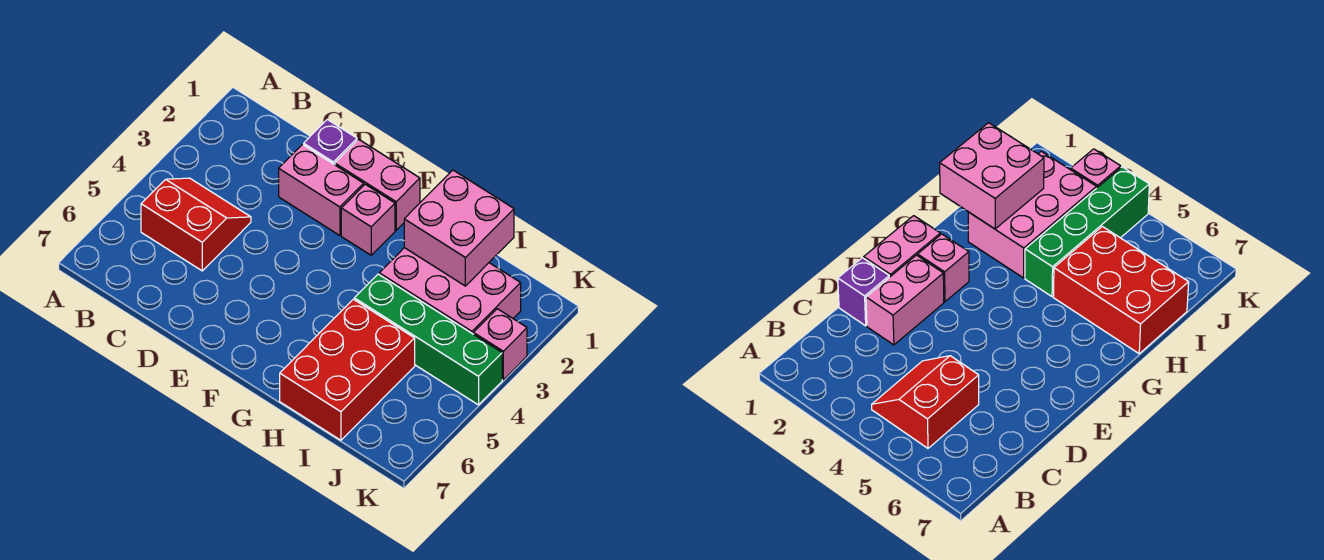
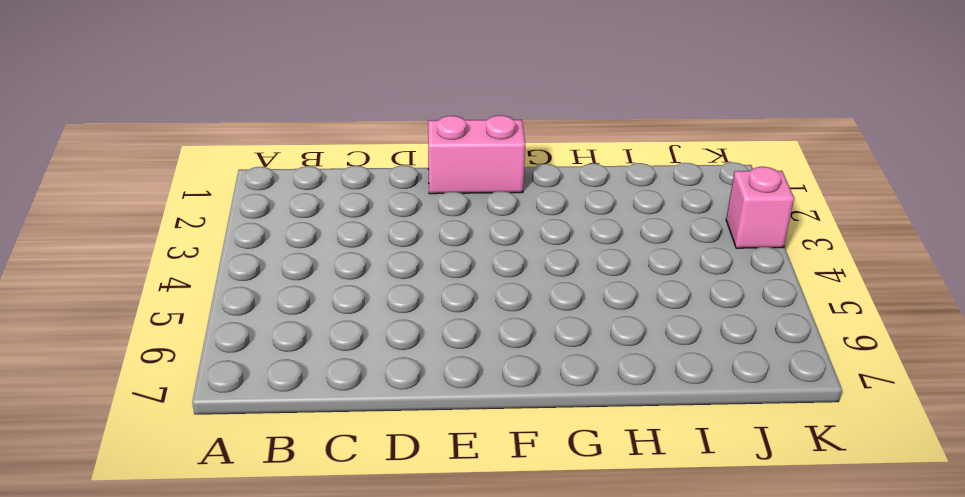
none -> red 2x2 slope [141,178,251,271]
none -> purple 1x1 brick [304,120,357,165]

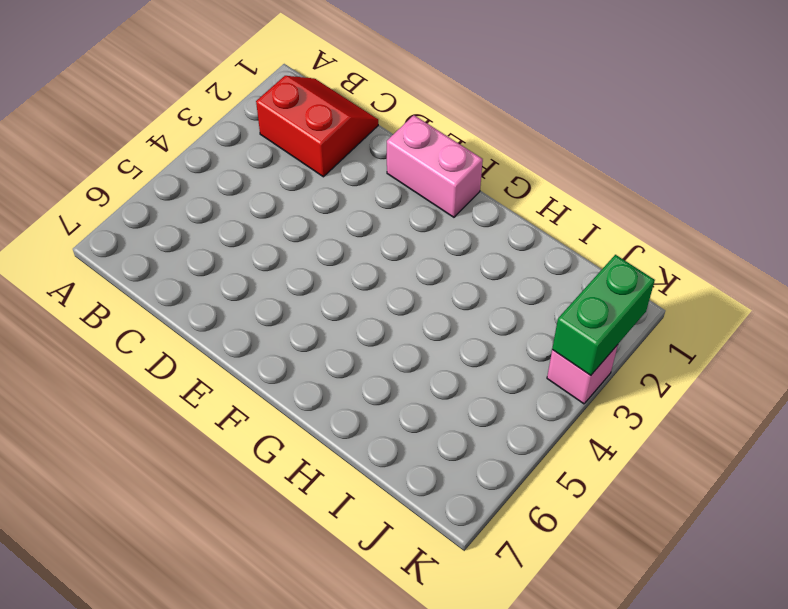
red 2x2 slope [256,76,378,177] -> red 2x2 slope moved to [141,178,251,271]
green 1x2 brick [552,255,655,375] -> none
none -> purple 1x1 brick [304,120,357,165]
none -> pink 1x2 brick [279,145,364,235]

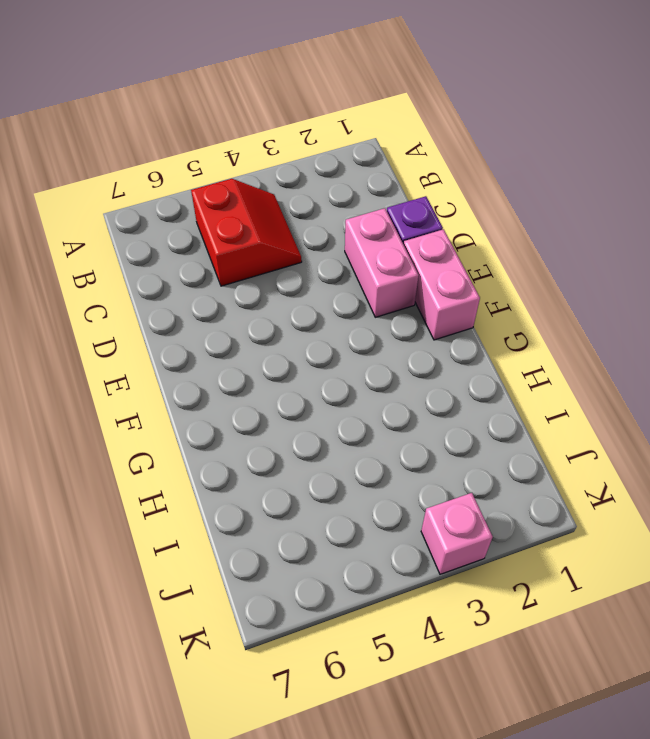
none -> pink 1x1 brick [341,184,395,255]
none -> pink 2x3 brick [379,248,521,334]

